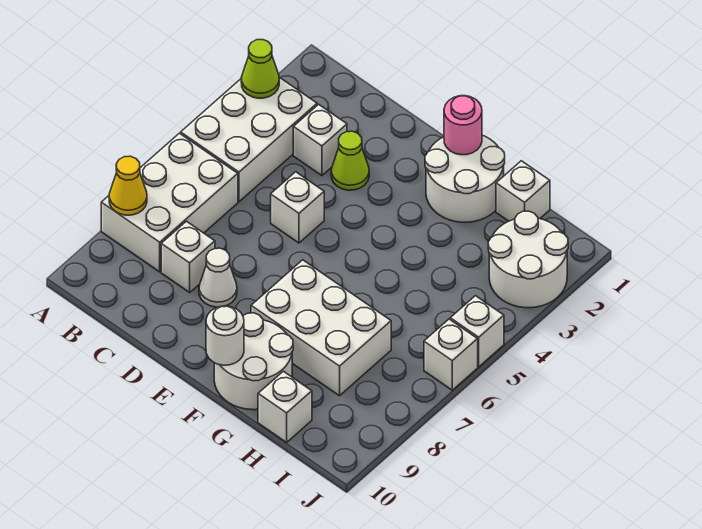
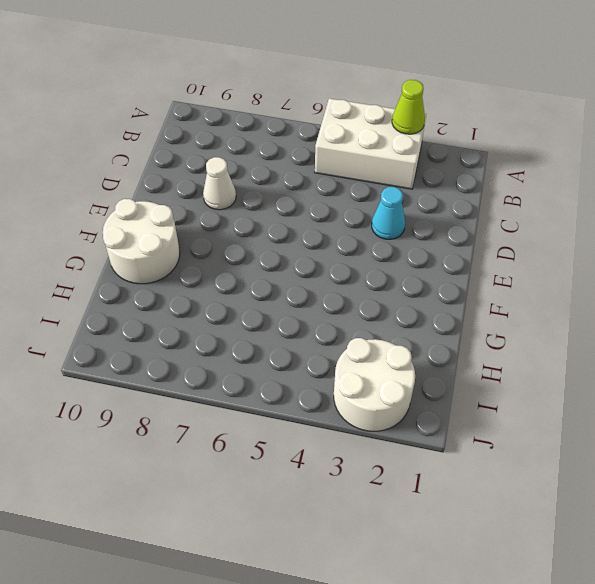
cyan 1x1 cone [372,187,405,239] -> lime 1x1 cone [331,131,369,190]
none -> white 2x3 brick [101,133,238,272]
none -> white 1x1 brick [293,104,347,176]
none -> white 1x1 brick [161,221,215,292]

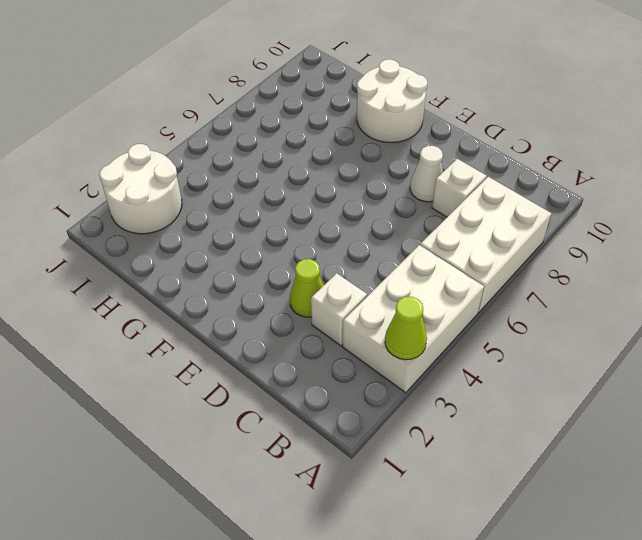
none -> white 1x1 brick [271,172,324,243]
none -> white 2x2 round brick [425,135,505,222]
none -> white 2x3 brick [251,260,391,396]

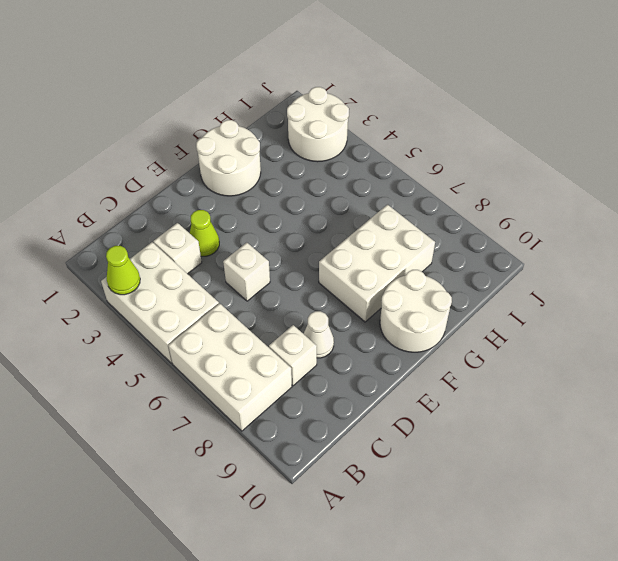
none -> white 1x1 brick [496,161,550,221]
none -> white 1x1 brick [258,371,312,442]
none -> white 1x1 brick [450,296,504,367]

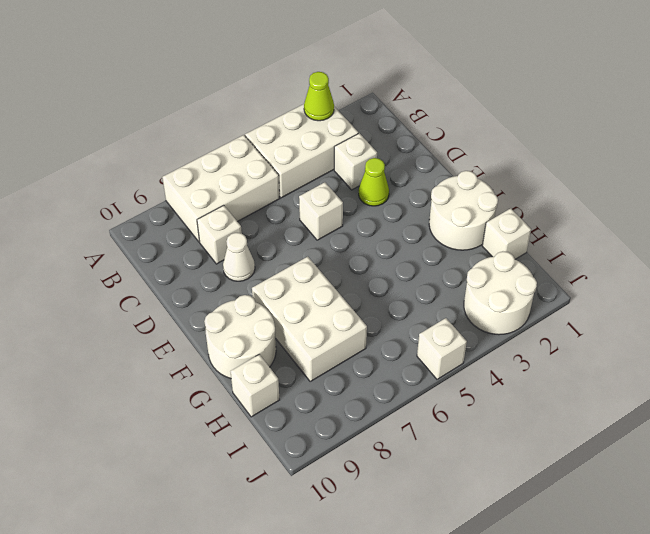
none -> white 1x1 brick [424,319,478,390]
none -> yellow 1x1 cone [109,156,147,215]
none -> pink 1x1 round brick [444,96,482,155]

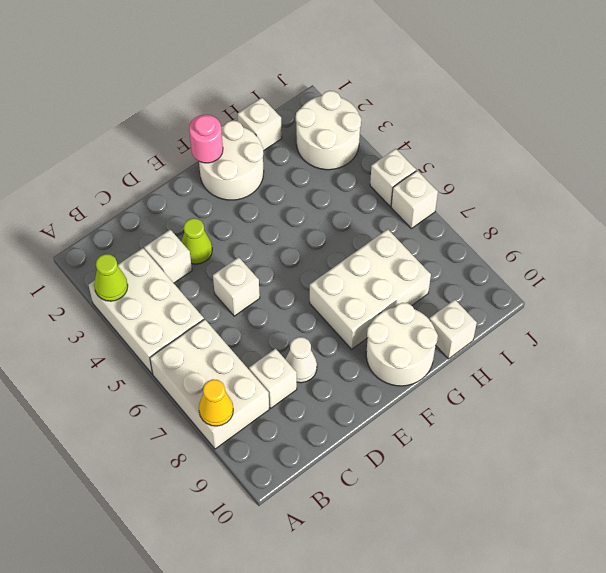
none -> white 1x1 round brick [206,306,244,365]

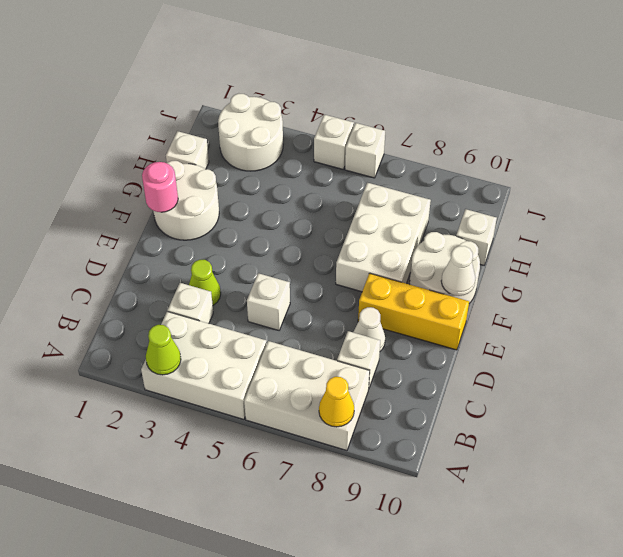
yellow 1x3 brick [358,273,469,350] -> none
white 1x1 cone [441,246,476,296] -> white 1x1 round brick [206,306,244,365]

